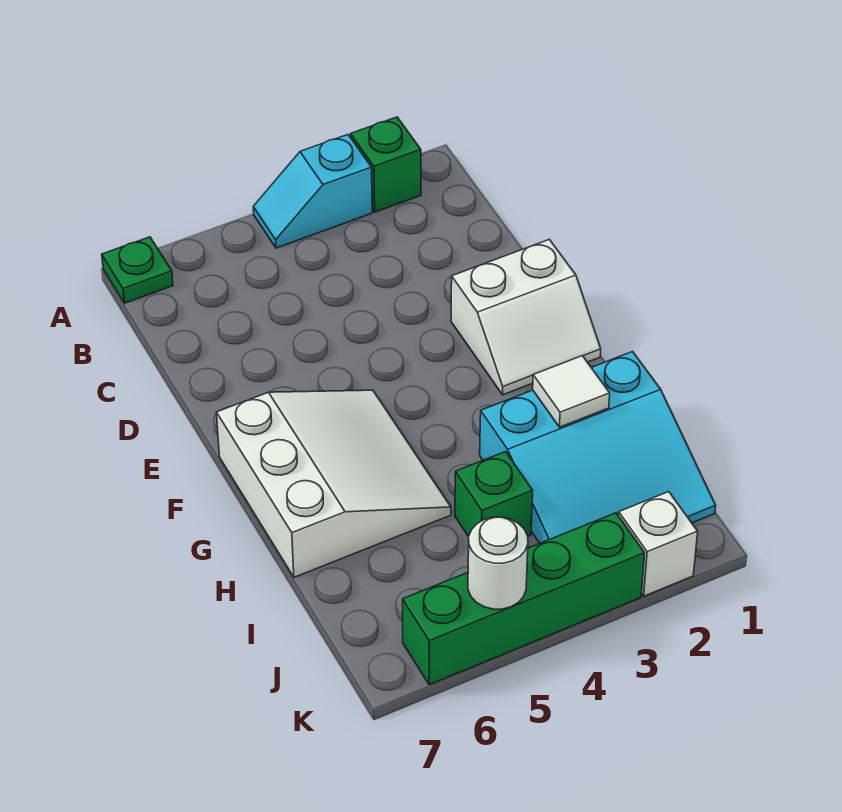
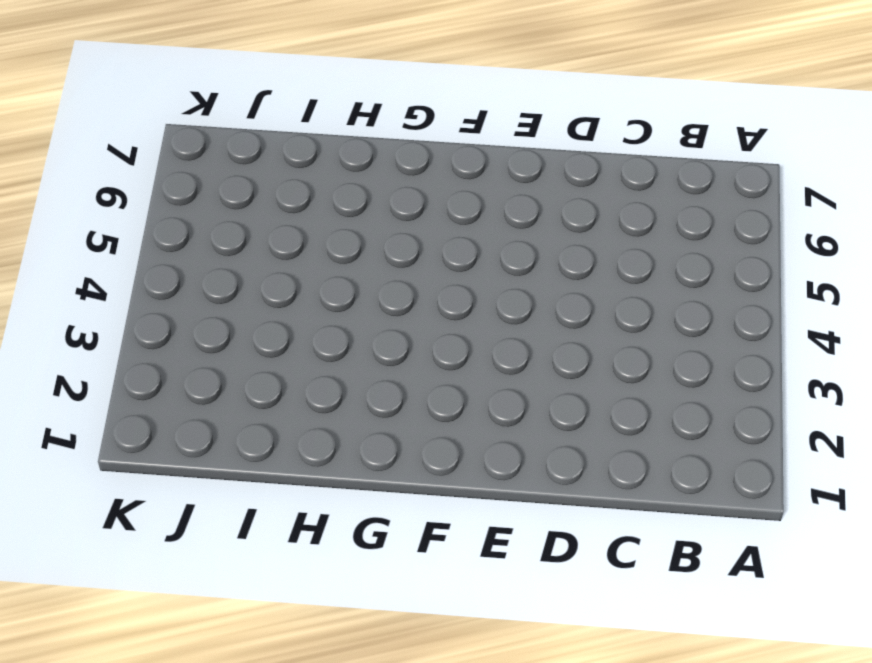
none -> green 1x1 brick [351,117,421,212]
none -> cyan 1x2 slope [253,135,372,248]

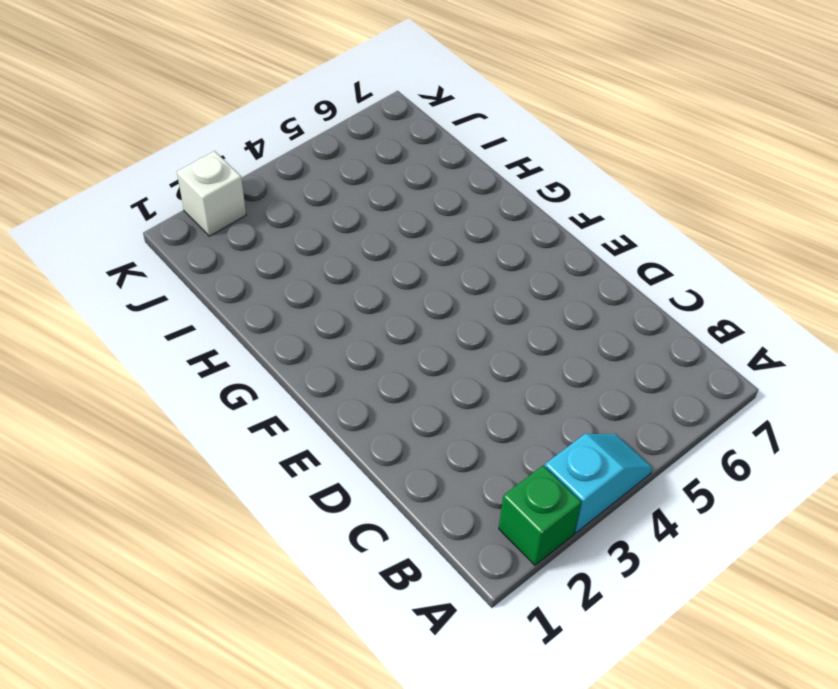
none -> green 1x1 plate [102,237,173,303]
none -> white 2x2 slope [451,239,601,395]

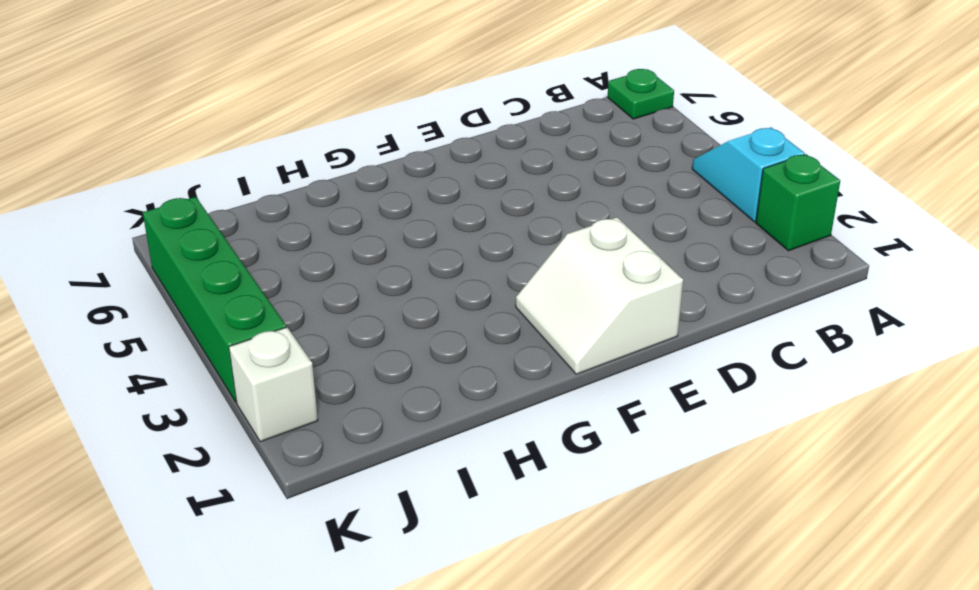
none -> white 3x3 slope [216,390,451,577]
none -> cyan 3x3 slope [480,352,716,543]

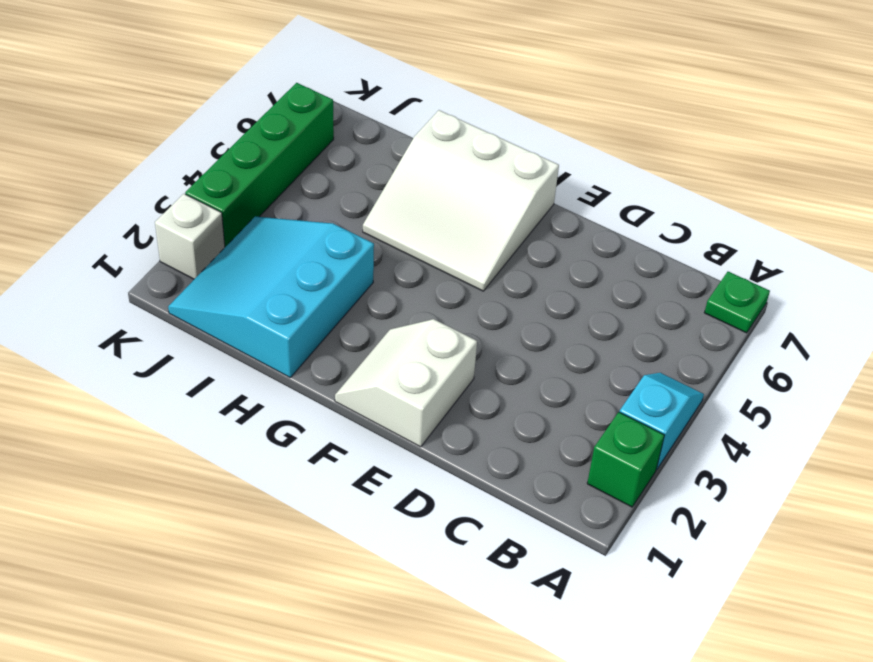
none -> green 1x1 brick [455,452,533,537]
none -> white 1x1 tile [533,356,610,427]

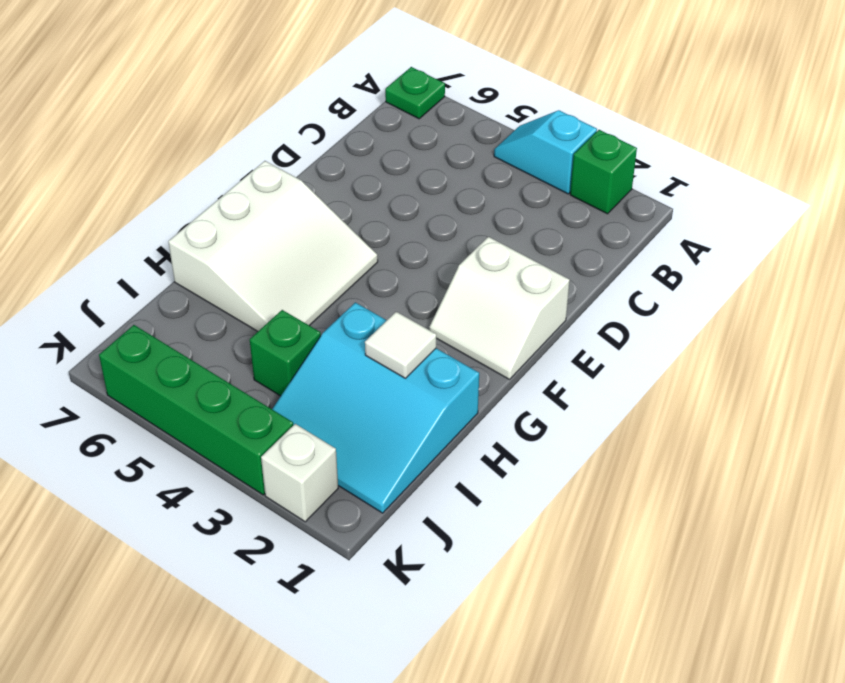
none -> white 1x1 round brick [468,517,528,609]

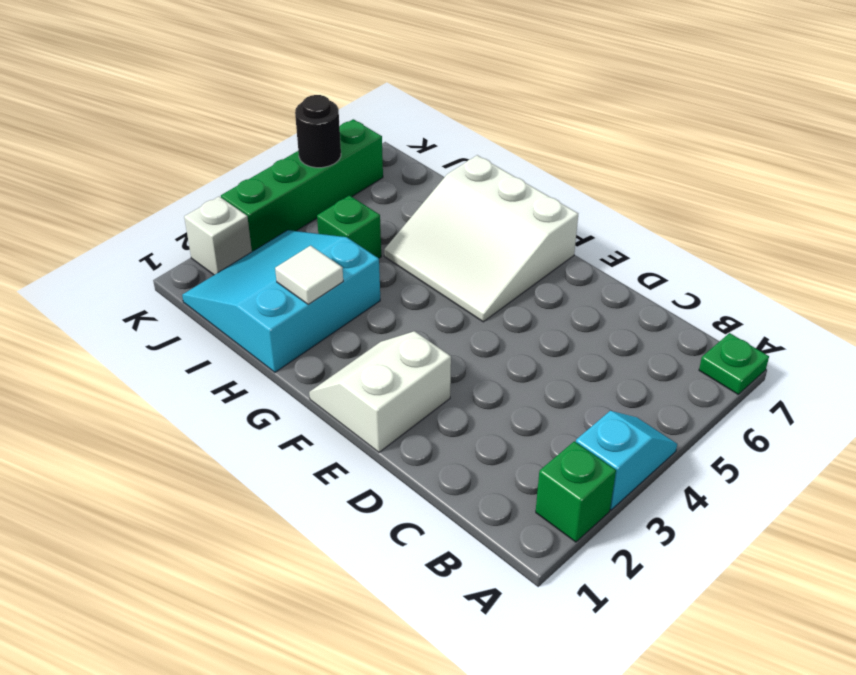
black 1x1 round brick [295,95,341,168] -> white 1x1 round brick [468,517,528,609]

